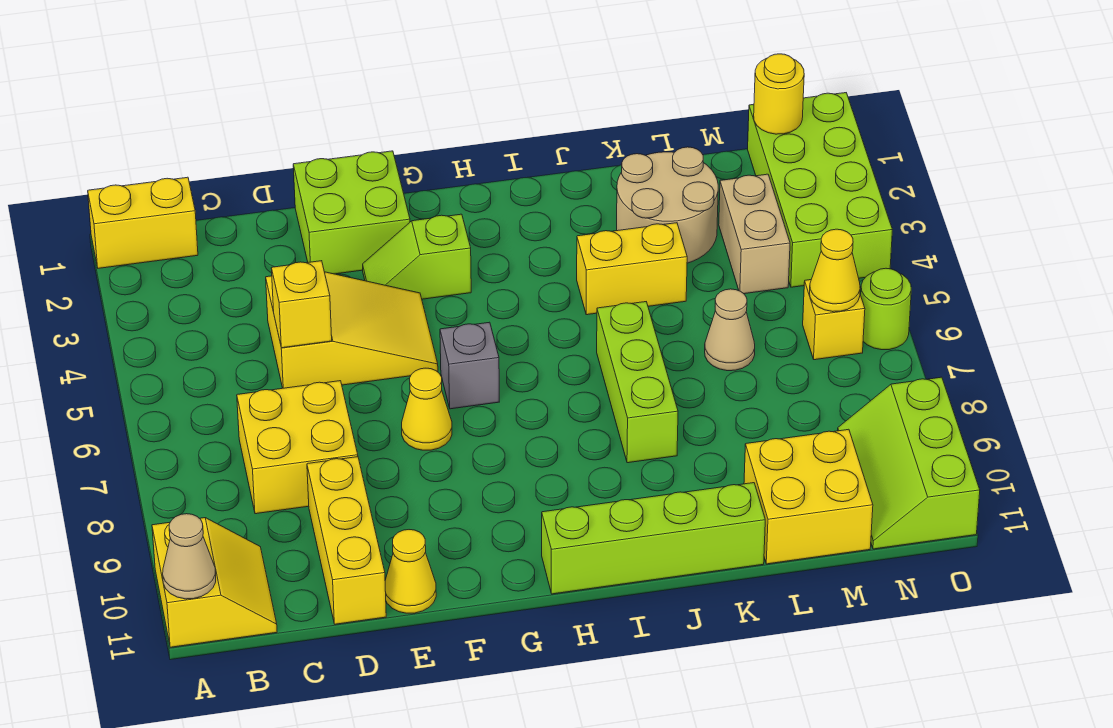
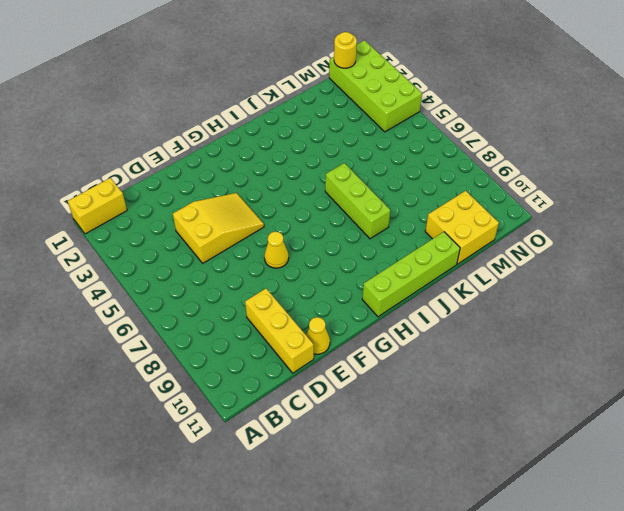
none -> yellow 2x2 slope [152,518,277,647]
none -> yellow 2x2 brick [237,381,358,514]
none -> lime 2x2 brick [293,151,410,274]

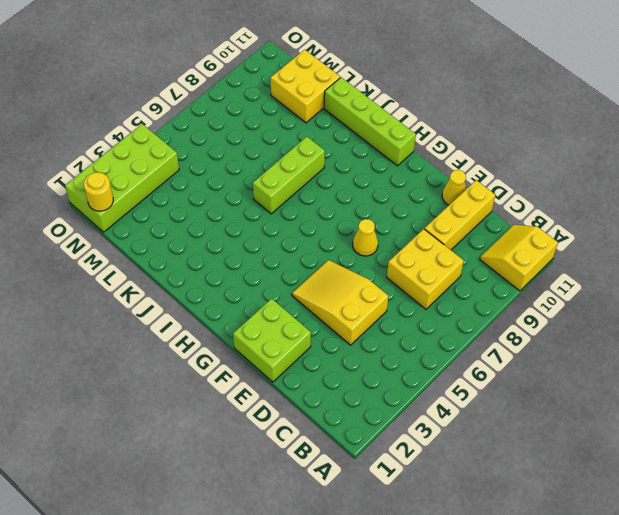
none -> yellow 1x2 brick [88,177,198,268]
none -> lime 1x2 slope [363,214,471,299]
none -> grey 1x1 brick [440,322,499,409]

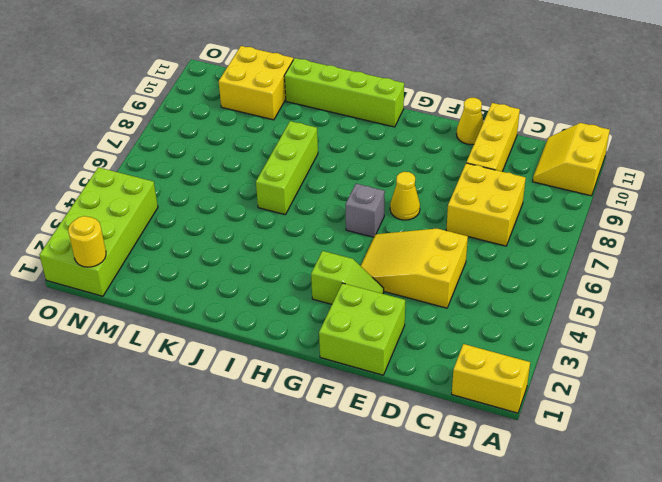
none -> yellow 1x2 brick [577,223,687,315]
none -> tan 2x2 round brick [617,147,718,263]
none -> tan 1x1 cone [705,289,755,371]

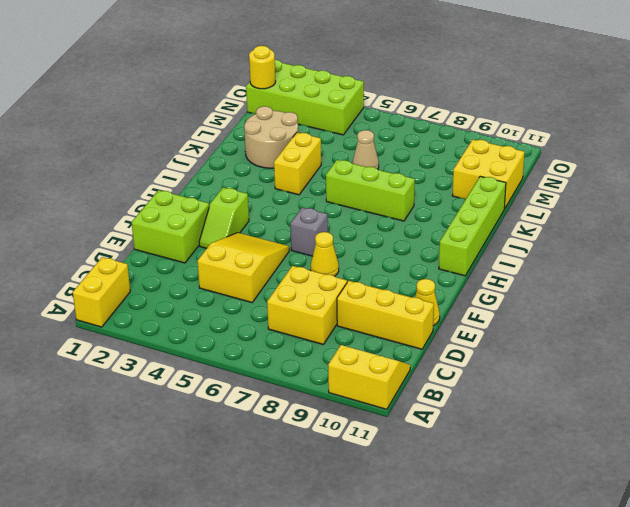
none -> tan 1x2 brick [719,174,790,294]
none -> yellow 1x1 brick [803,280,865,360]
none -> lime 2x3 slope [838,377,980,549]

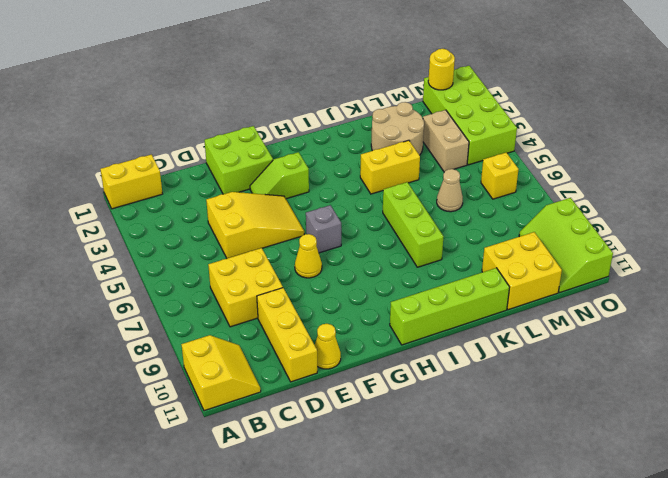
none -> lime 1x1 round brick [861,268,911,350]
none -> tan 1x1 cone [163,514,216,599]
none -> yellow 1x1 brick [271,261,332,348]

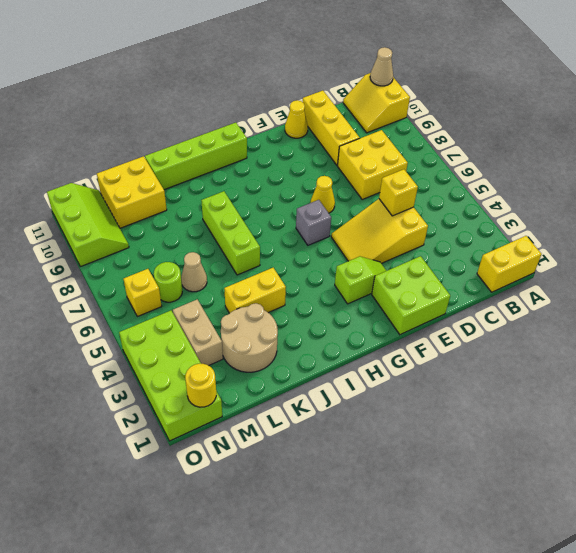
lime 1x1 round brick [154,262,182,302] -> lime 1x1 round brick moved to [861,268,911,350]
none -> yellow 1x1 cone [810,229,860,312]

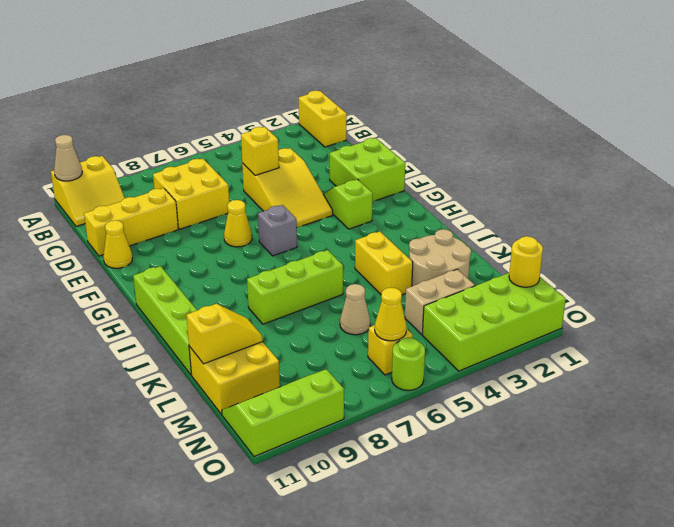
yellow 1x2 slope [186,304,263,364] -> none

